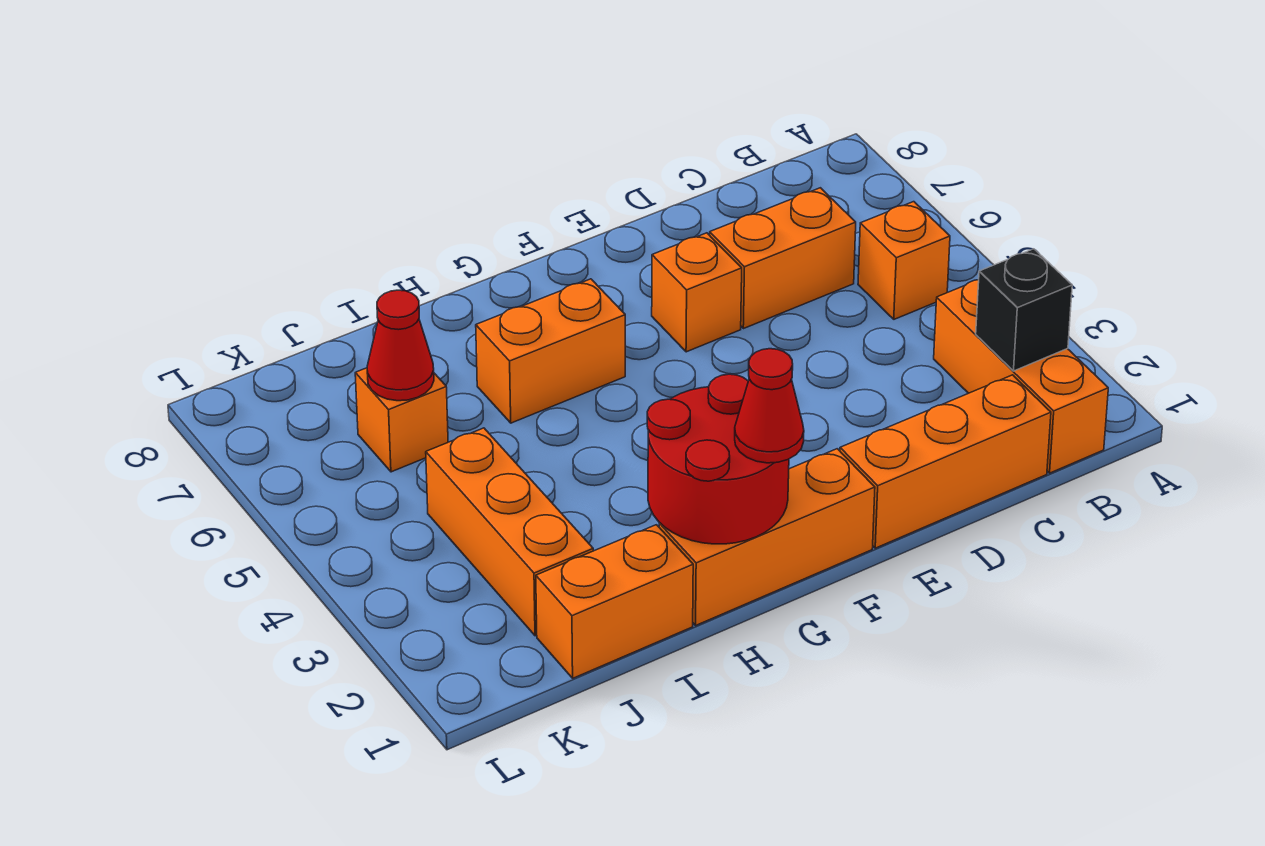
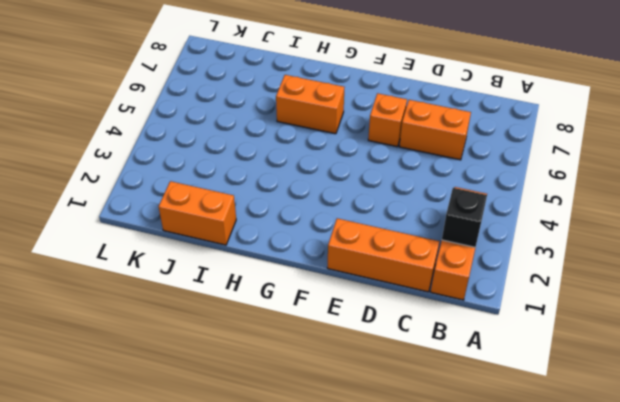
none -> orange 1x1 brick [858,202,950,319]
none -> orange 1x3 brick [659,449,875,625]
none -> orange 1x3 brick [426,428,593,636]

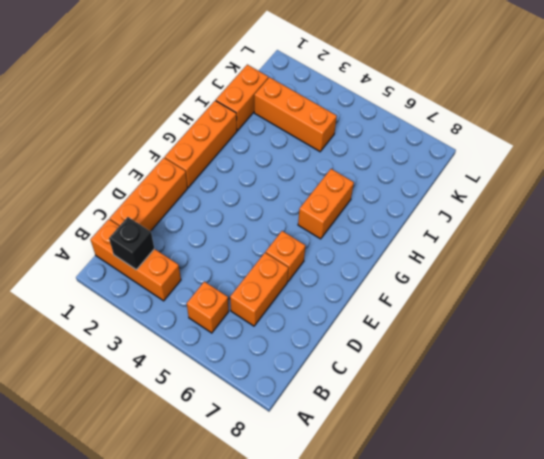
none -> orange 1x1 brick [355,368,448,472]
none -> red 2x2 round brick [647,374,789,544]
none -> red 1x1 cone [367,290,434,401]

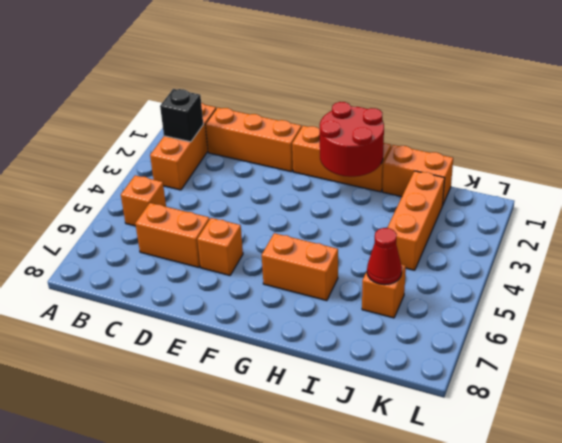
none -> red 1x1 cone [735,349,804,463]

